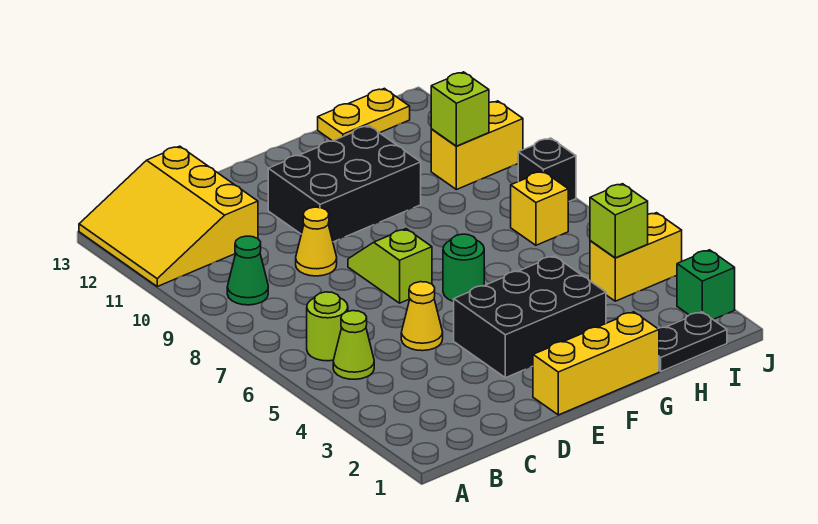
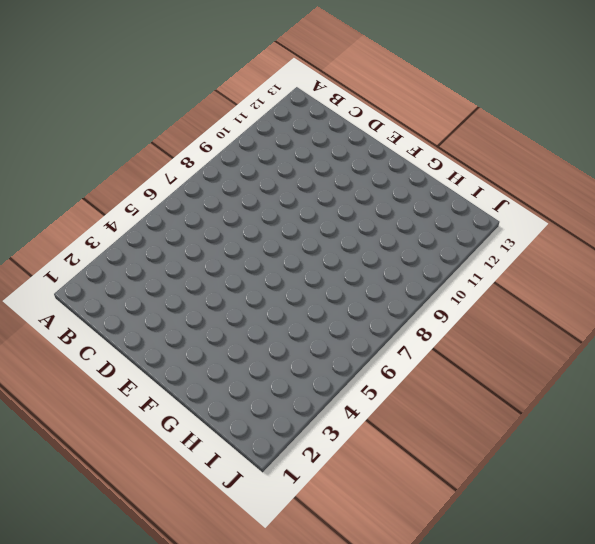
none -> yellow 3x3 slope [79,146,258,287]
none -> lime 1x1 cone [333,311,374,379]
none -> lime 1x1 round brick [307,292,348,361]

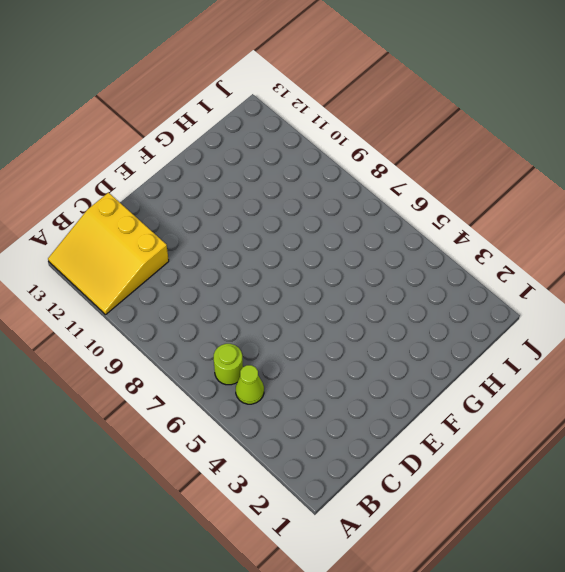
none -> green 1x1 cone [227,236,268,305]
none -> yellow 1x1 cone [401,282,443,351]
none -> yellow 1x1 cone [296,207,337,276]

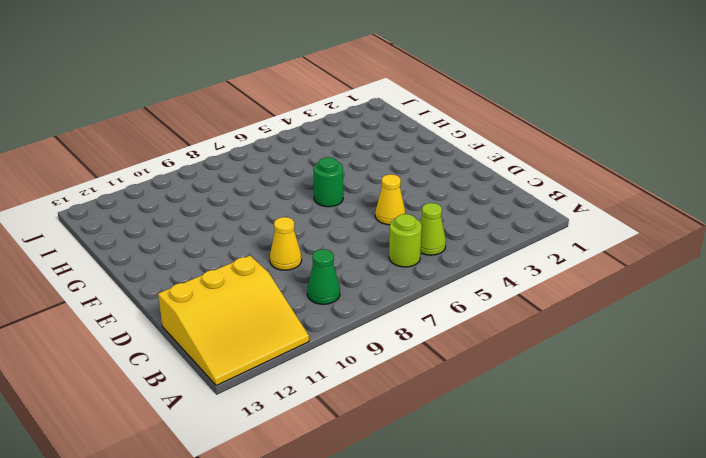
none -> yellow 1x3 brick [533,312,659,415]
none -> black 2x3 brick [454,256,606,378]
none -> lime 1x2 slope [348,229,432,303]

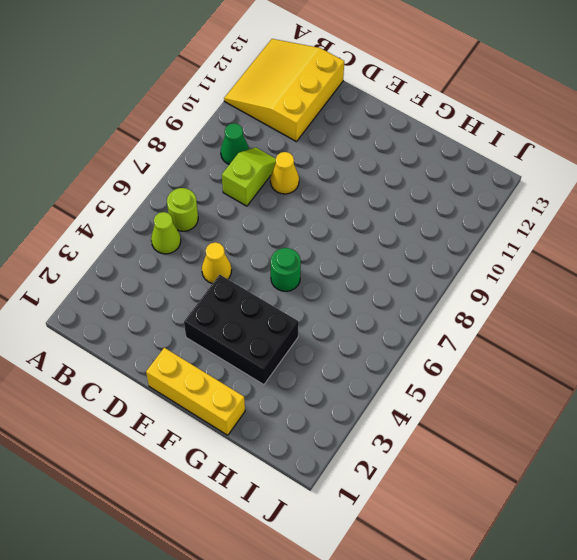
lime 1x2 slope [222,147,276,206] -> lime 1x2 slope moved to [348,229,432,303]
none -> black 2x3 brick [268,126,421,242]
none -> black 1x2 plate [658,312,727,371]
none -> yellow 1x2 plate [318,88,410,141]

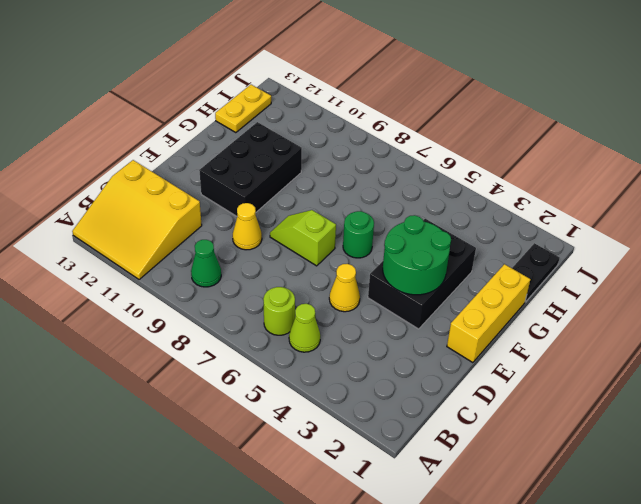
green 2x2 round brick [383,215,451,295] -> none
none -> yellow 1x2 brick [590,213,682,301]
none -> yellow 1x1 brick [511,171,568,245]
none -> yellow 1x2 brick [431,101,523,190]

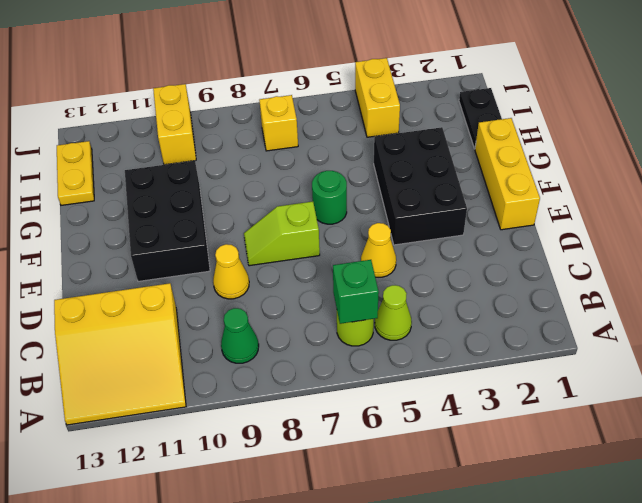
green 1x1 brick [333,260,379,324] -> green 1x1 brick moved to [677,250,735,319]
none -> black 1x1 brick [518,138,576,202]
none -> lime 1x1 brick [590,184,648,258]
none -> lime 1x1 brick [431,72,489,146]

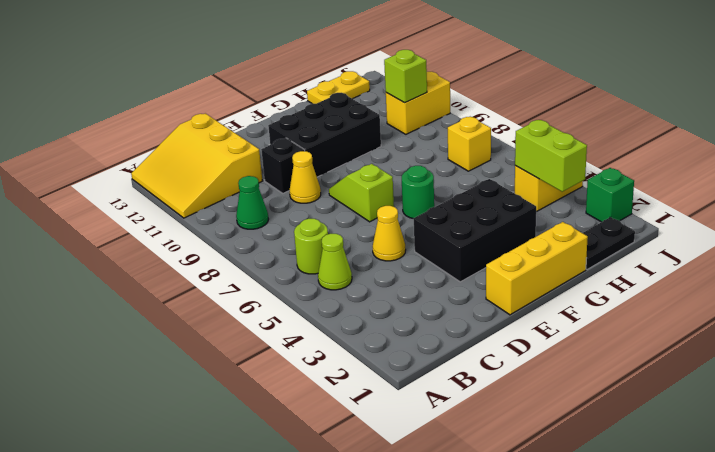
black 1x1 brick [261,138,305,193] -> black 1x1 brick moved to [518,138,576,202]
lime 1x2 brick [515,120,587,192] -> lime 1x1 brick [590,184,648,258]

